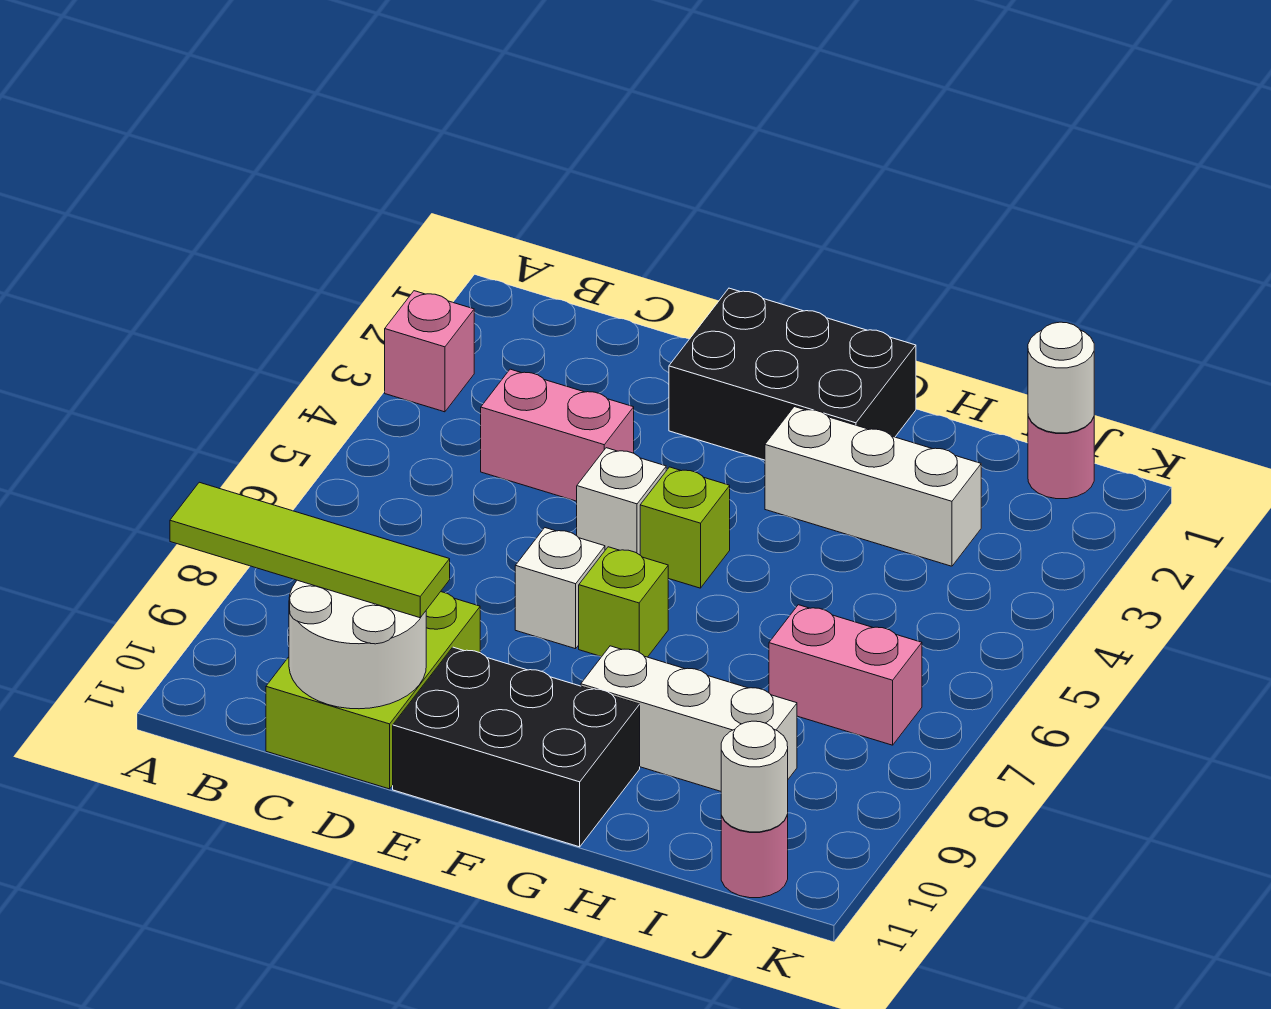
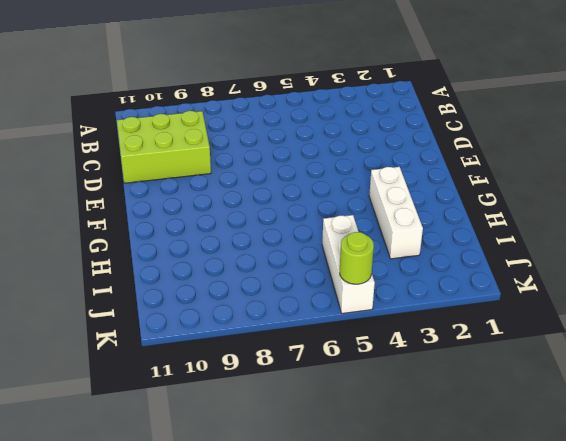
white 1x3 brick [322,215,375,313] -> white 1x3 brick moved to [581,646,797,791]
lime 1x1 round brick [340,232,374,284] -> none
none -> pink 1x1 brick [385,291,474,412]
none -> pink 1x2 brick [481,369,634,501]
none -> black 2x3 brick [669,288,916,460]

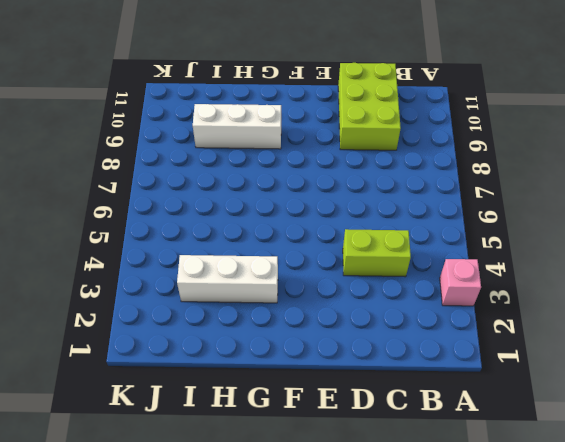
lime 1x2 brick [343,229,411,277] -> pink 1x2 brick [481,369,634,501]
none -> black 2x3 brick [669,288,916,460]
none -> white 1x1 brick [577,448,666,555]
none -> white 1x1 brick [515,528,605,649]

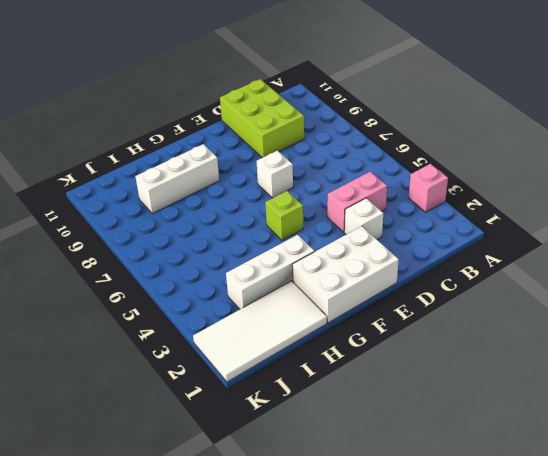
white 1x1 brick [344,198,383,239] -> white 1x1 brick moved to [577,448,666,555]
white 2x3 brick [292,226,399,323] -> black 2x3 brick [669,288,916,460]
white 2x4 tile [193,281,327,382] -> pink 1x1 round brick [1028,417,1094,499]
none -> black 2x3 brick [393,647,640,847]
none -> lime 1x1 brick [579,547,668,657]
none -> pink 1x2 brick [769,605,922,745]

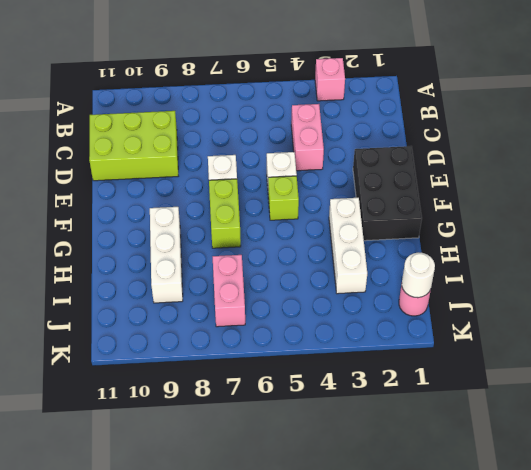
lime 1x2 brick [209,179,241,248] -> lime 1x1 brick [579,547,668,657]
none -> black 2x3 brick [393,647,640,847]
none -> pink 1x1 round brick [721,814,788,898]
none -> white 2x2 round brick [289,580,426,709]

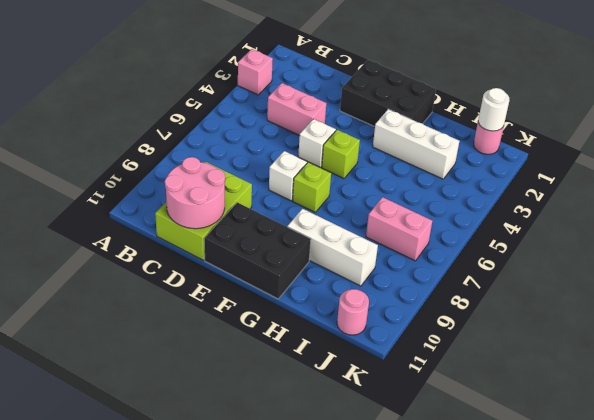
pink 2x2 round brick [165,157,225,229] -> white 2x2 round brick [289,580,426,709]
none -> white 1x1 round brick [721,721,788,832]
none -> lime 1x4 tile [170,482,450,618]

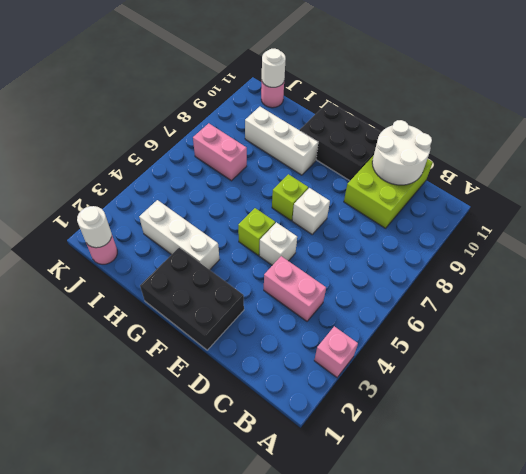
none -> lime 1x4 tile [170,482,450,618]

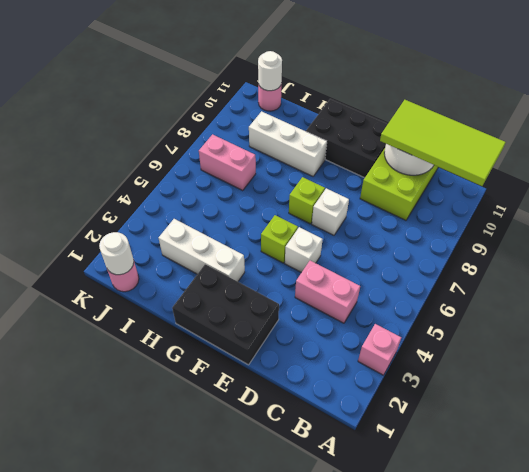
lime 2x4 tile [380,100,506,186] -> lime 1x4 tile [170,482,450,618]

